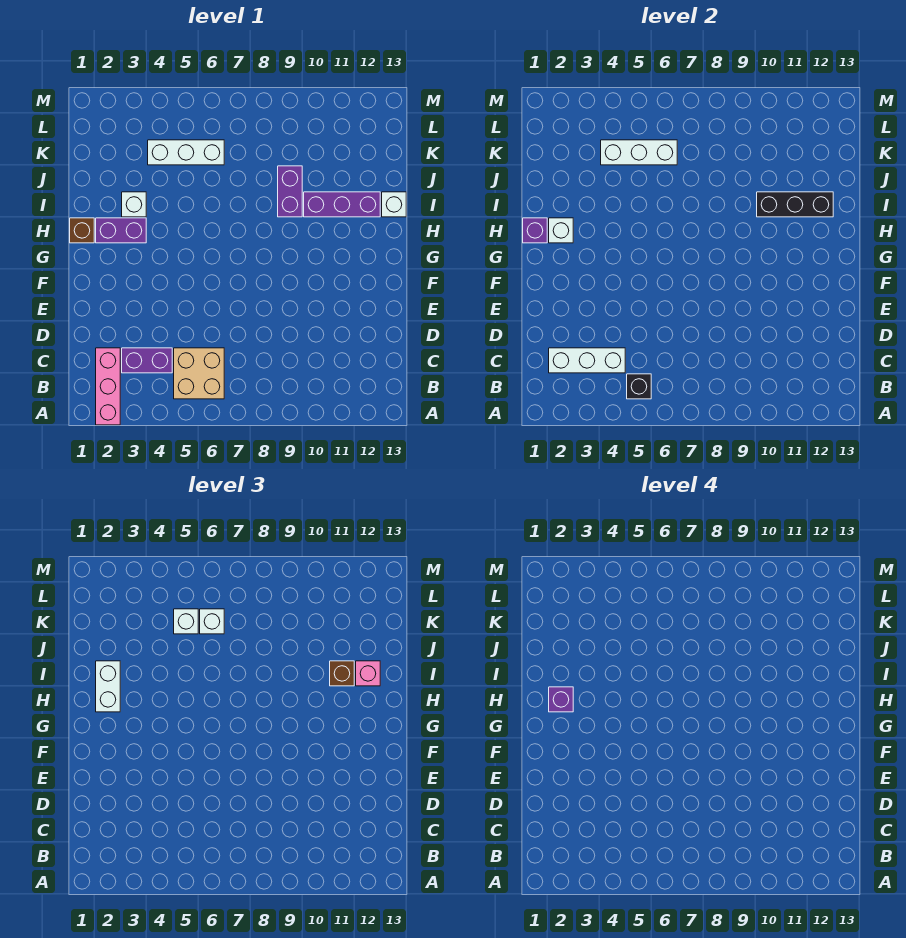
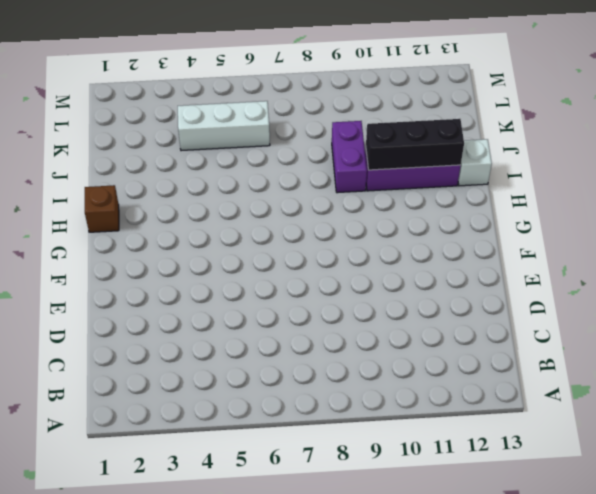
none -> pink 1x3 brick [96,348,120,425]
none -> tan 2x2 brick [174,348,224,399]
none -> purple 1x2 brick [122,348,172,373]

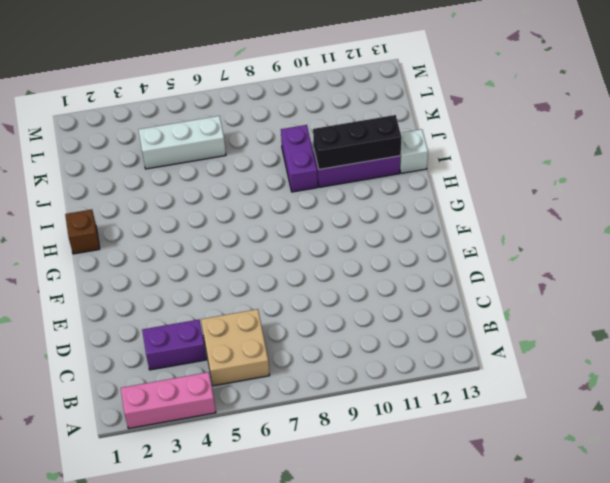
pink 1x3 brick [121,372,216,429] -> pink 1x3 brick turned to [96,348,120,425]
none -> purple 1x2 brick [96,218,146,243]
none -> white 1x1 brick [122,192,146,217]
none -> black 1x1 brick [627,374,651,399]

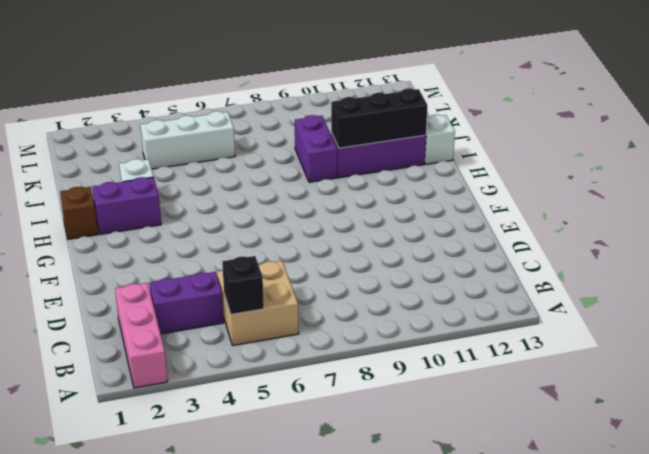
none -> white 1x3 brick [549,348,625,373]
none -> purple 1x1 brick [523,218,547,243]
none -> white 1x1 brick [549,218,573,243]

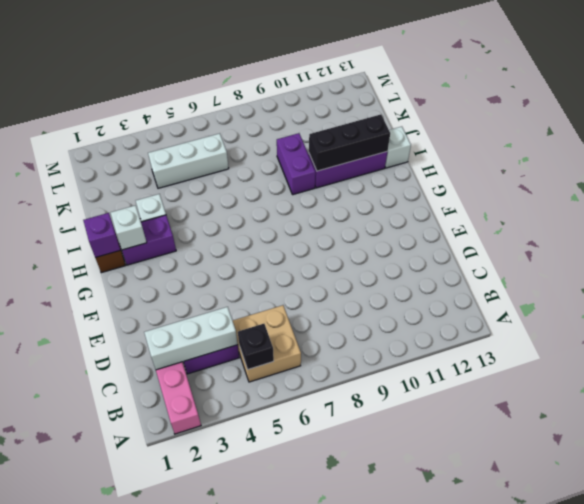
none -> white 1x3 brick [601,140,677,165]
none -> white 1x2 brick [96,661,120,712]
none -> brown 1x1 brick [330,661,354,686]

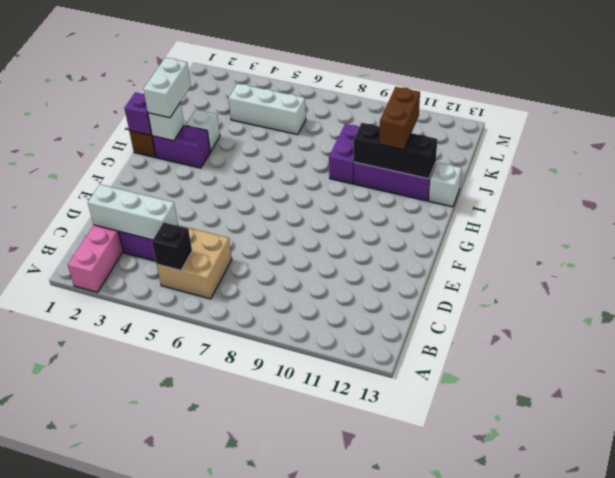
brown 1x2 brick [379,87,420,150] -> brown 1x1 brick [330,661,354,686]
none -> white 1x3 brick [601,140,677,165]
none -> pink 1x1 brick [356,661,380,686]
none -> white 1x1 brick [174,609,198,634]

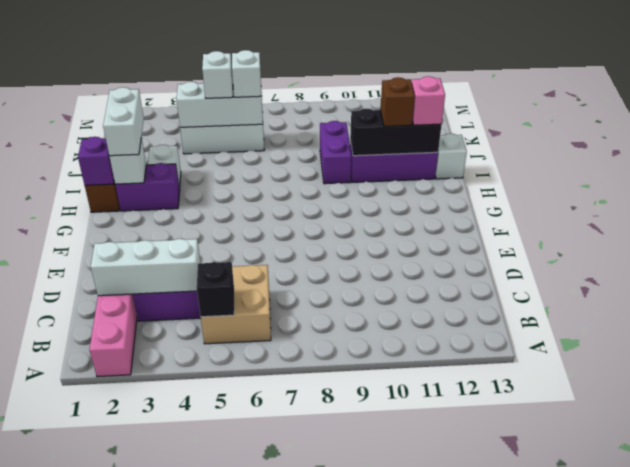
none -> purple 1x1 brick [549,687,573,712]

